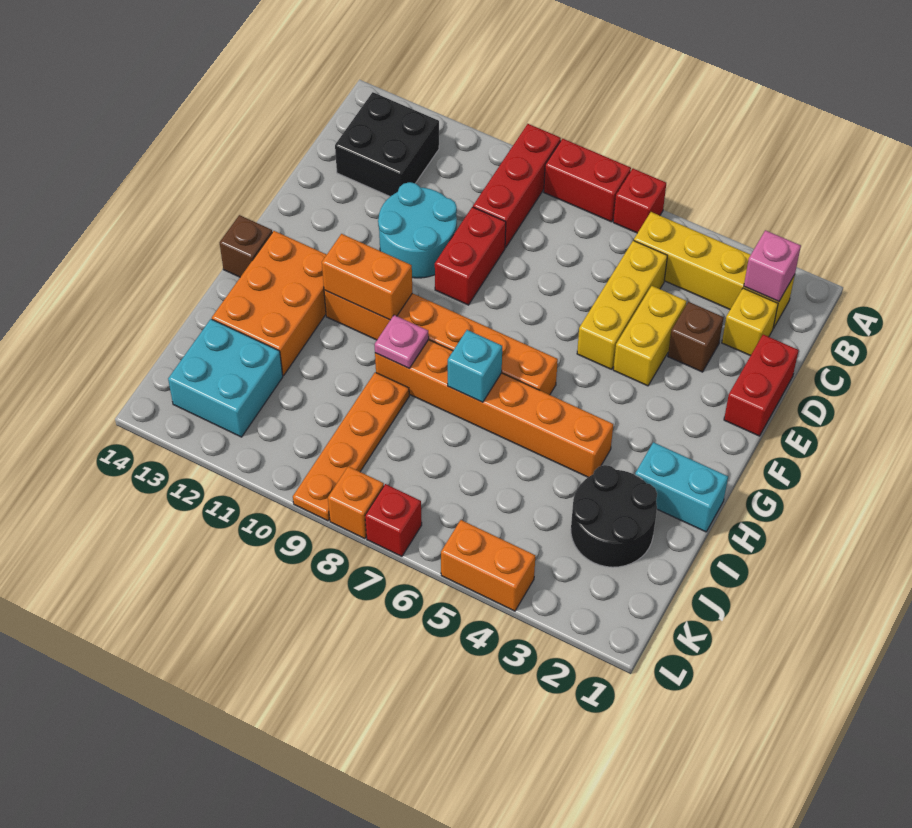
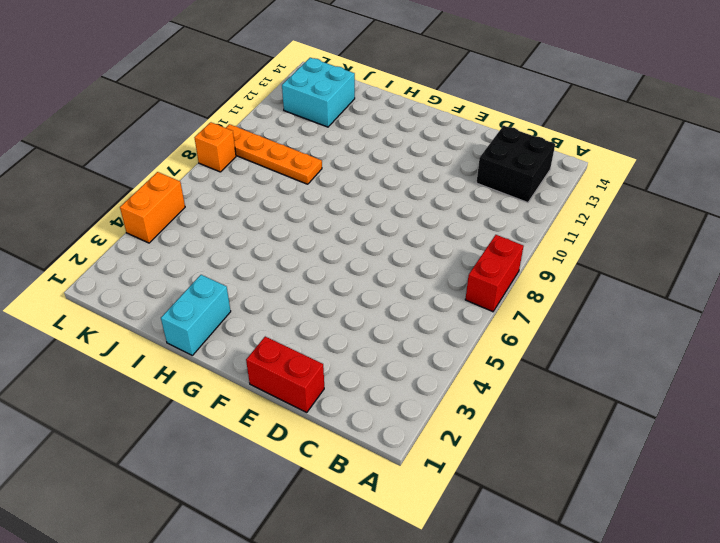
none -> red 1x1 brick [613,169,666,233]
none -> red 1x3 brick [473,124,561,248]
none -> yellow 1x4 brick [634,212,795,328]

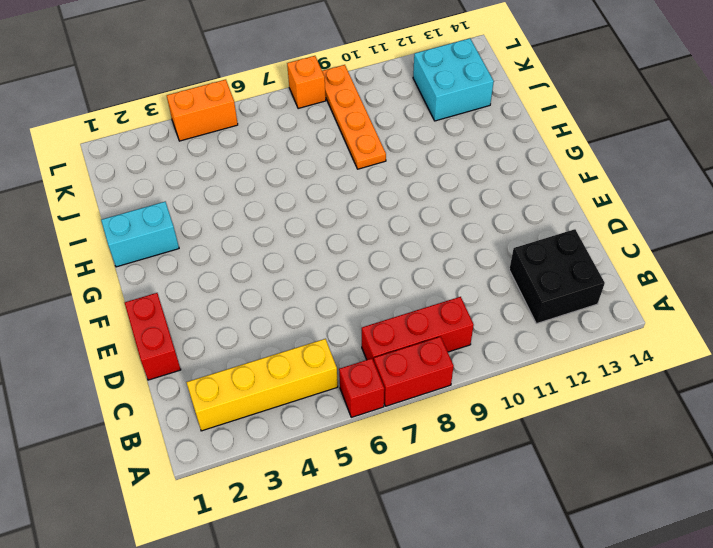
red 1x3 brick [362,297,474,361] -> red 1x3 brick turned to [473,124,561,248]
none -> yellow 1x1 brick [722,288,778,356]
none -> yellow 1x3 brick [577,240,668,369]
none -> brown 1x1 brick [668,302,724,372]

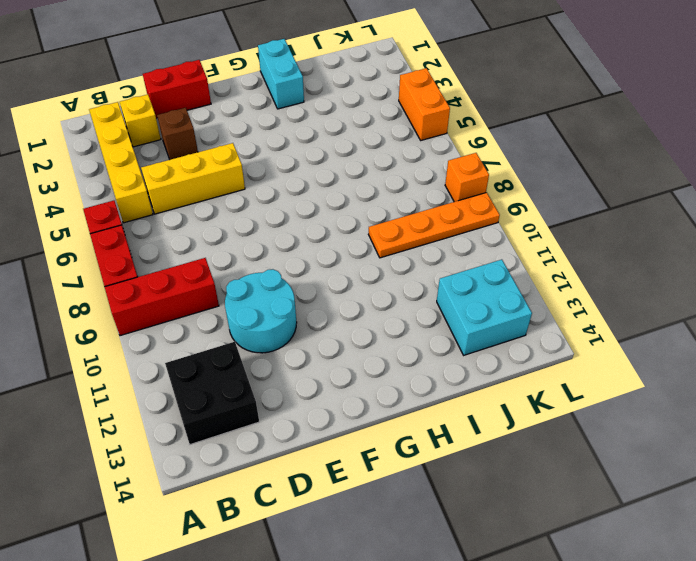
none -> yellow 1x2 brick [613,286,687,386]
none -> red 1x2 brick [435,207,506,305]
none -> orange 1x6 brick [324,290,558,395]

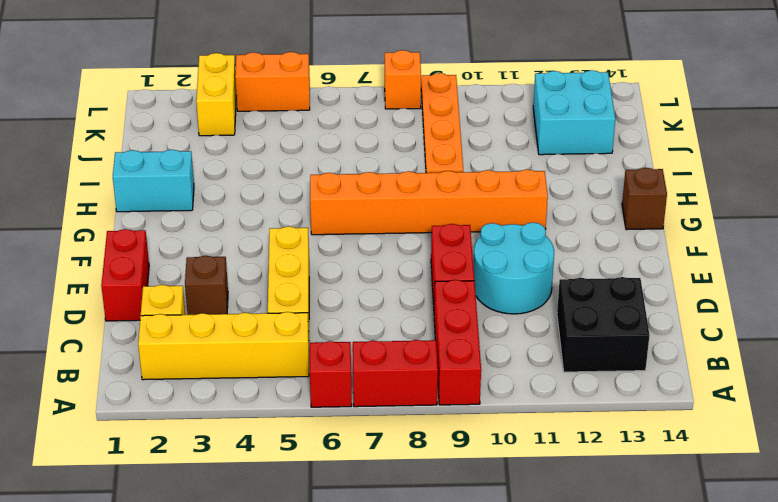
yellow 1x2 brick [196,53,236,136] -> yellow 1x2 brick moved to [613,286,687,386]
none -> orange 2x3 brick [212,231,327,376]
none -> orange 1x6 brick [375,340,613,477]
none -> black 2x2 round brick [571,465,657,567]

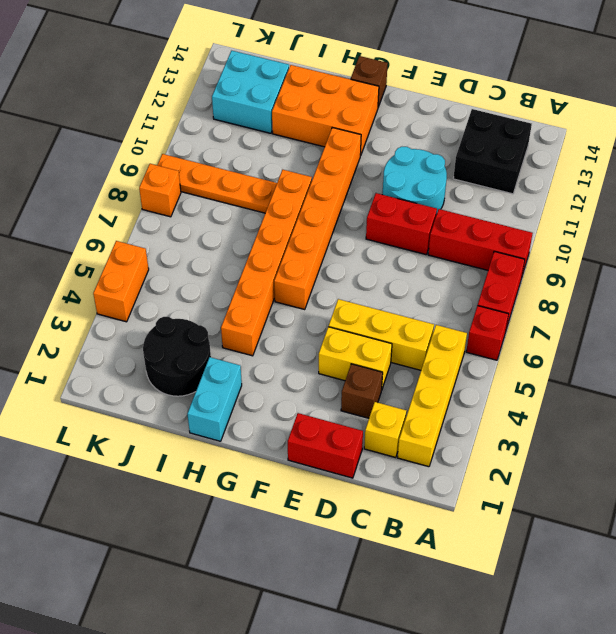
none -> red 1x1 brick [365,484,422,556]
none -> pink 1x1 brick [744,230,801,302]
none -> orange 1x2 brick [322,234,412,320]

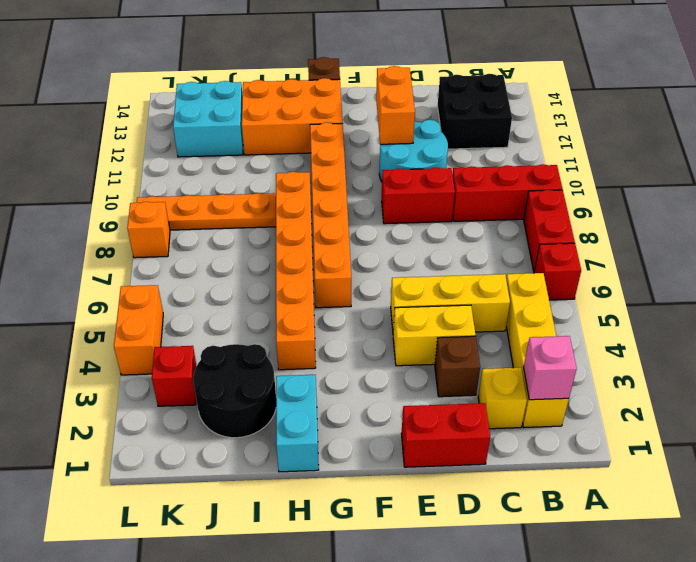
orange 1x2 brick [376,66,415,144] -> orange 1x2 brick moved to [322,234,412,320]
red 1x1 brick [152,346,197,406] -> red 1x1 brick moved to [365,484,422,556]
none -> cyan 1x1 brick [448,330,502,402]
none -> pink 1x1 plate [375,315,429,368]

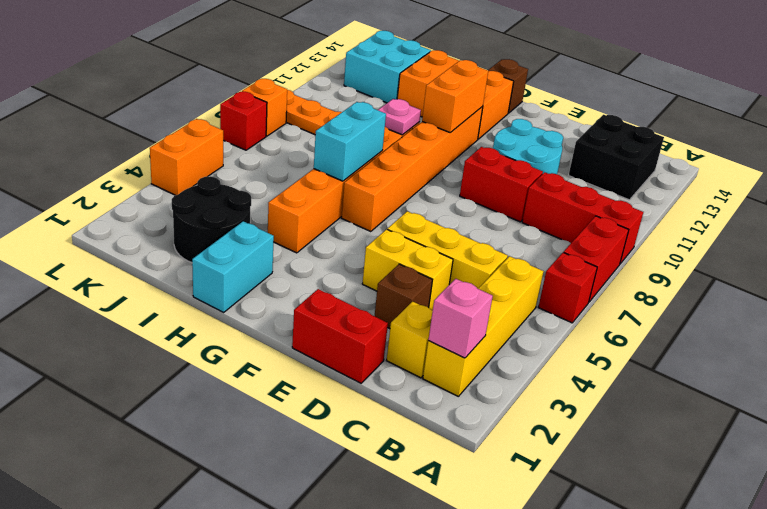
cyan 1x2 brick [314,102,386,181] -> cyan 1x1 brick [448,330,502,402]

